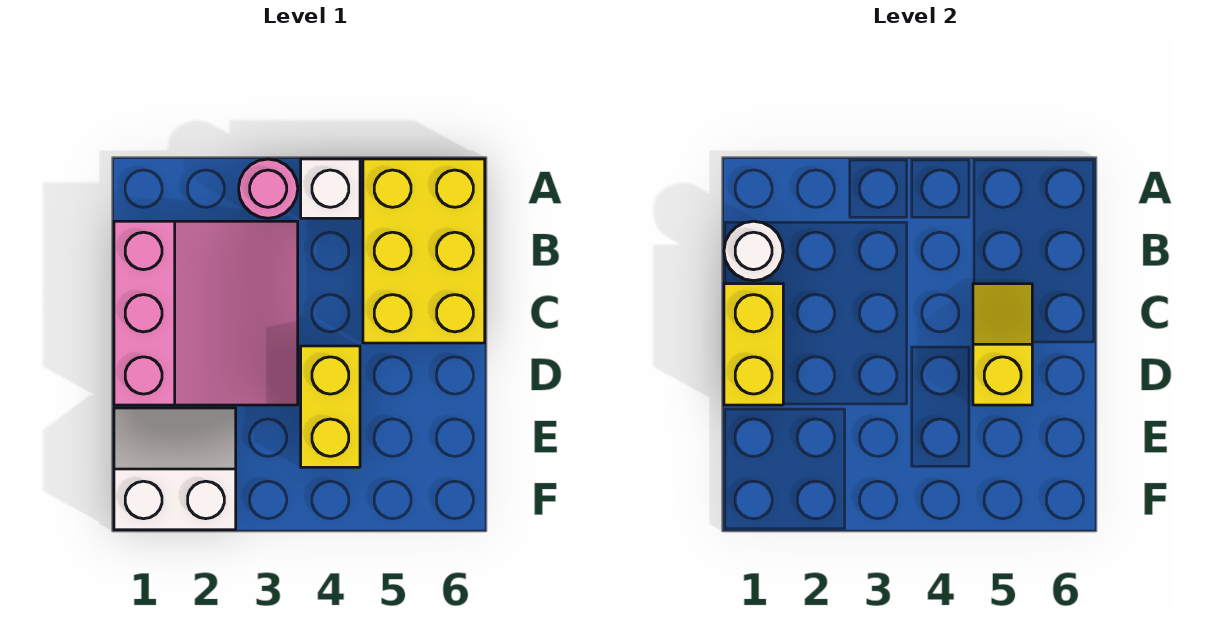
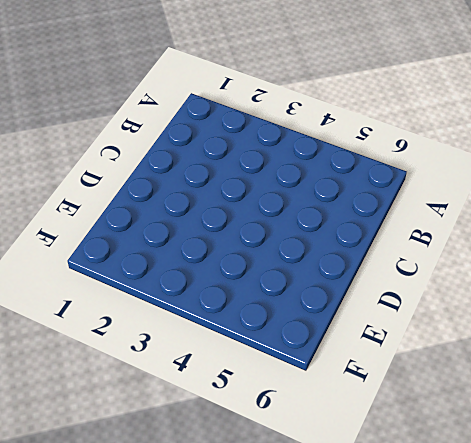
none -> pink 1x1 round brick [239,159,298,218]
none -> white 1x1 brick [301,159,360,218]

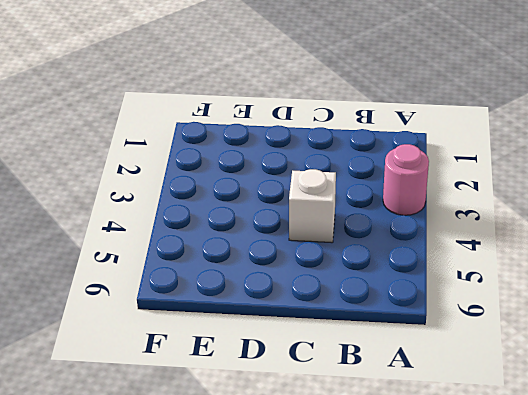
white 1x1 brick [289,169,336,243] -> white 1x1 brick moved to [301,159,360,218]
none -> yellow 2x3 brick [363,159,485,343]
none -> pink 3x3 slope [114,221,298,405]

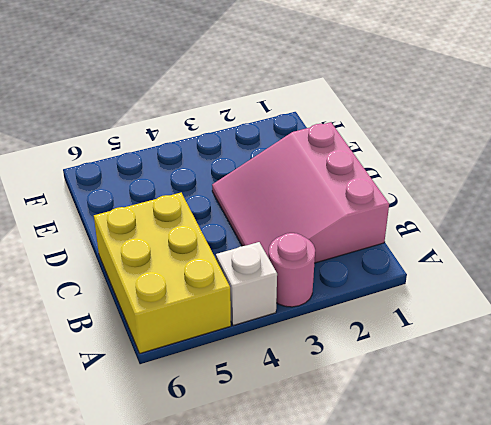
none -> yellow 1x2 brick [301,346,360,467]
none -> white 2x2 slope [114,408,236,530]

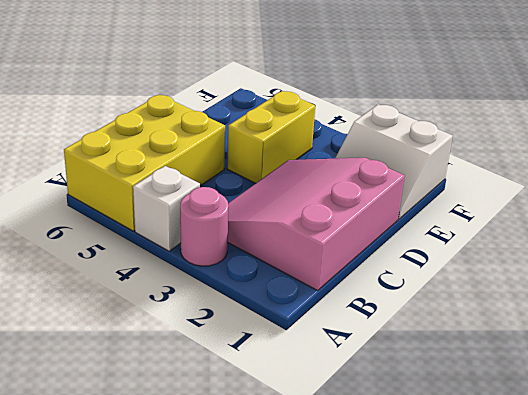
none -> white 1x1 round brick [724,221,783,281]
none -> yellow 1x2 brick [724,284,783,405]

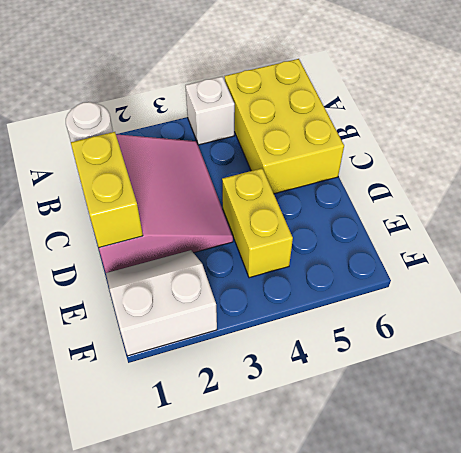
none -> pink 1x1 round brick [239,159,298,218]
none -> yellow 1x2 slope [973,284,1032,405]

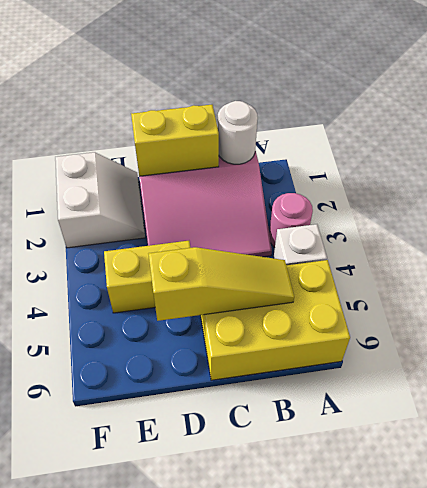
yellow 1x3 slope [149,247,294,321] -> yellow 1x2 slope [973,284,1032,405]

